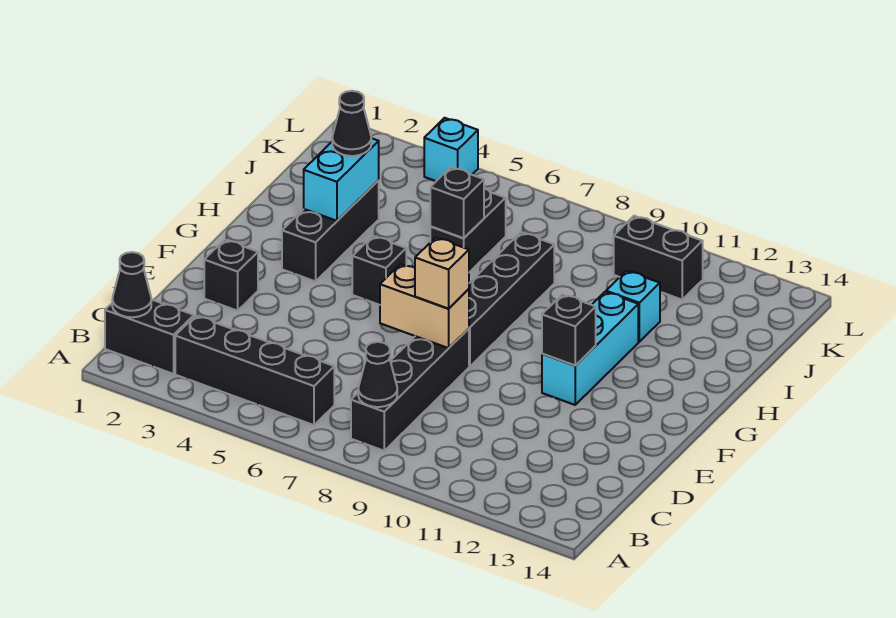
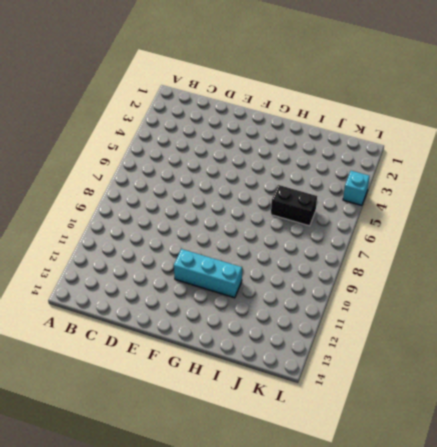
none -> black 1x2 brick [105,299,194,374]
none -> black 1x4 brick [175,316,334,425]
none -> black 1x4 brick [351,329,469,451]

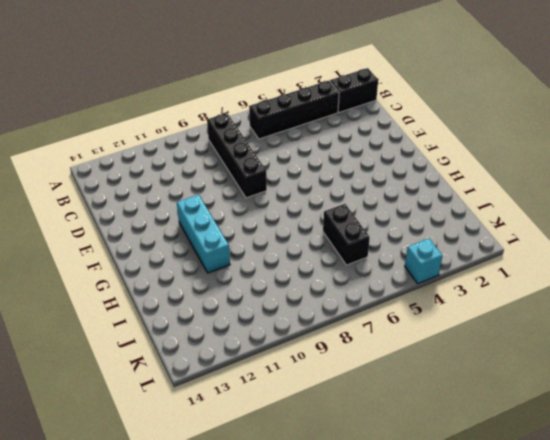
none -> black 1x1 brick [204,240,258,311]
none -> black 1x4 brick [469,232,554,367]
none -> black 1x3 brick [282,181,379,281]

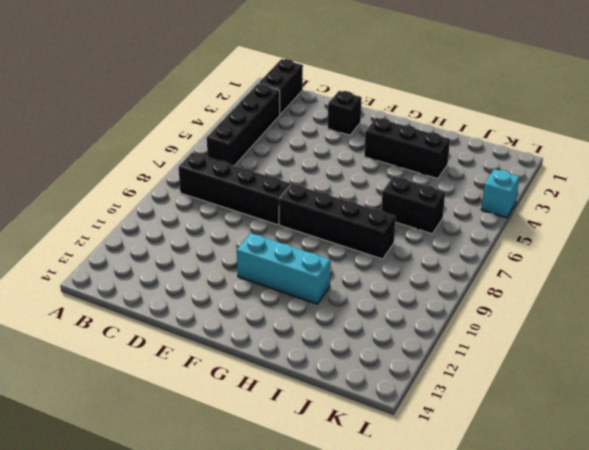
none -> black 1x1 brick [352,236,406,305]
none -> cyan 1x1 brick [606,271,660,342]
none -> black 1x2 brick [614,216,703,300]

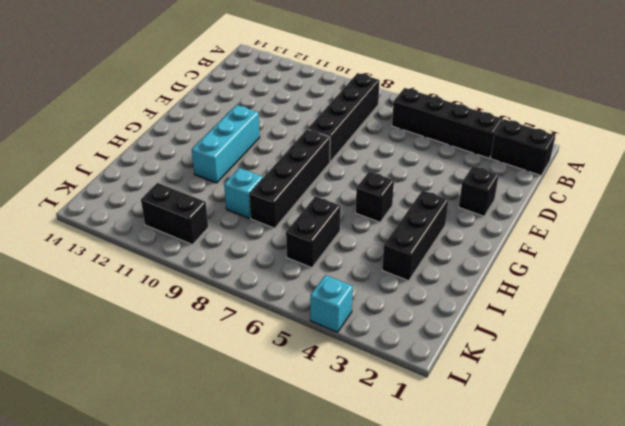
cyan 1x1 brick [224,168,263,218] -> cyan 1x1 brick moved to [606,271,660,342]
none -> black 1x1 cone [112,252,151,317]
none -> black 1x1 cone [358,342,397,407]
none -> tan 1x2 brick [380,264,469,348]

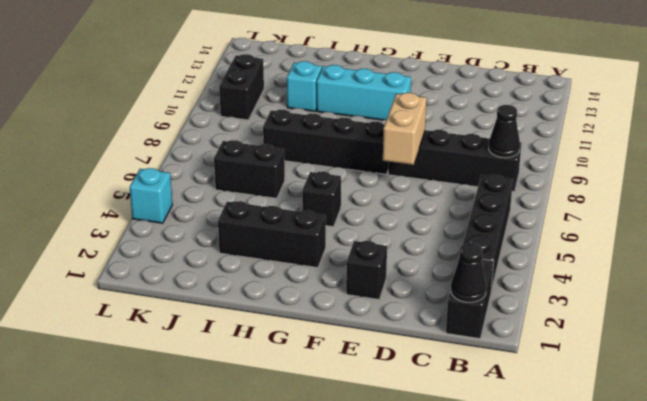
none -> black 1x1 brick [542,294,596,366]
none -> cyan 1x2 brick [304,138,379,221]
none -> black 1x1 brick [430,167,484,238]

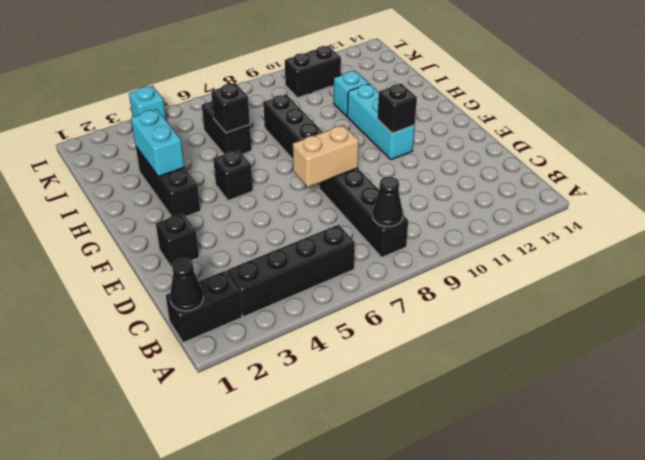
none -> tan 1x1 brick [415,238,469,309]
none -> black 1x1 cone [332,91,371,156]

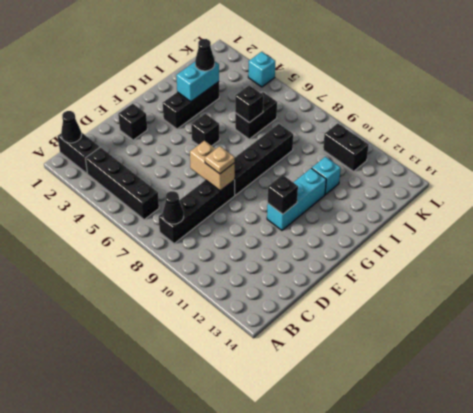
tan 1x1 plate [205,146,235,174] -> tan 1x1 brick [415,238,469,309]

